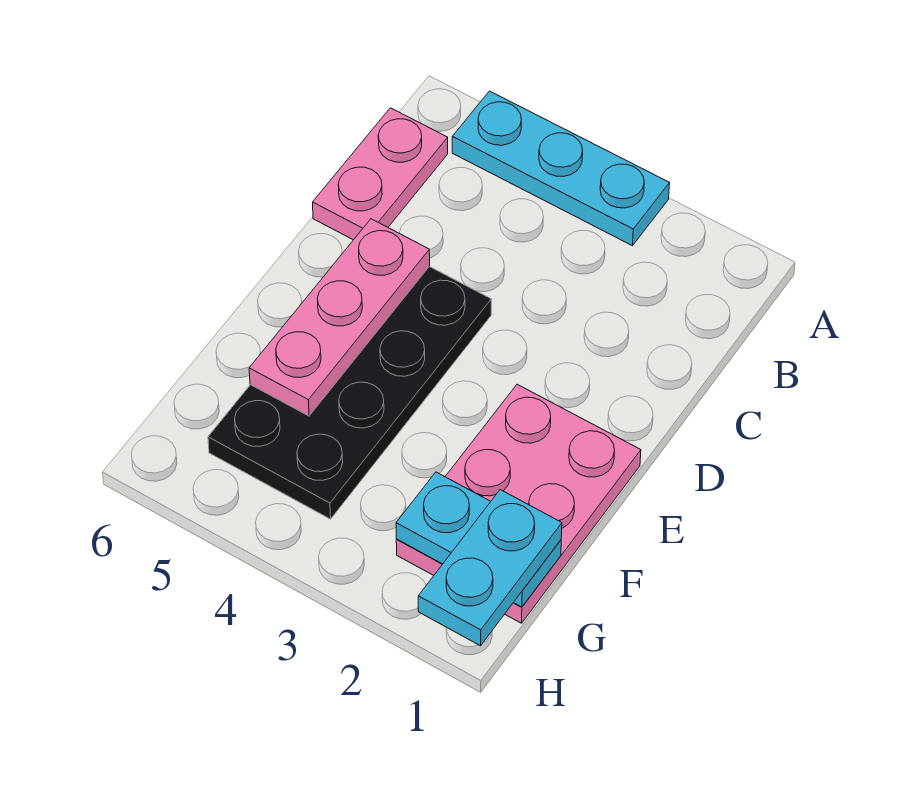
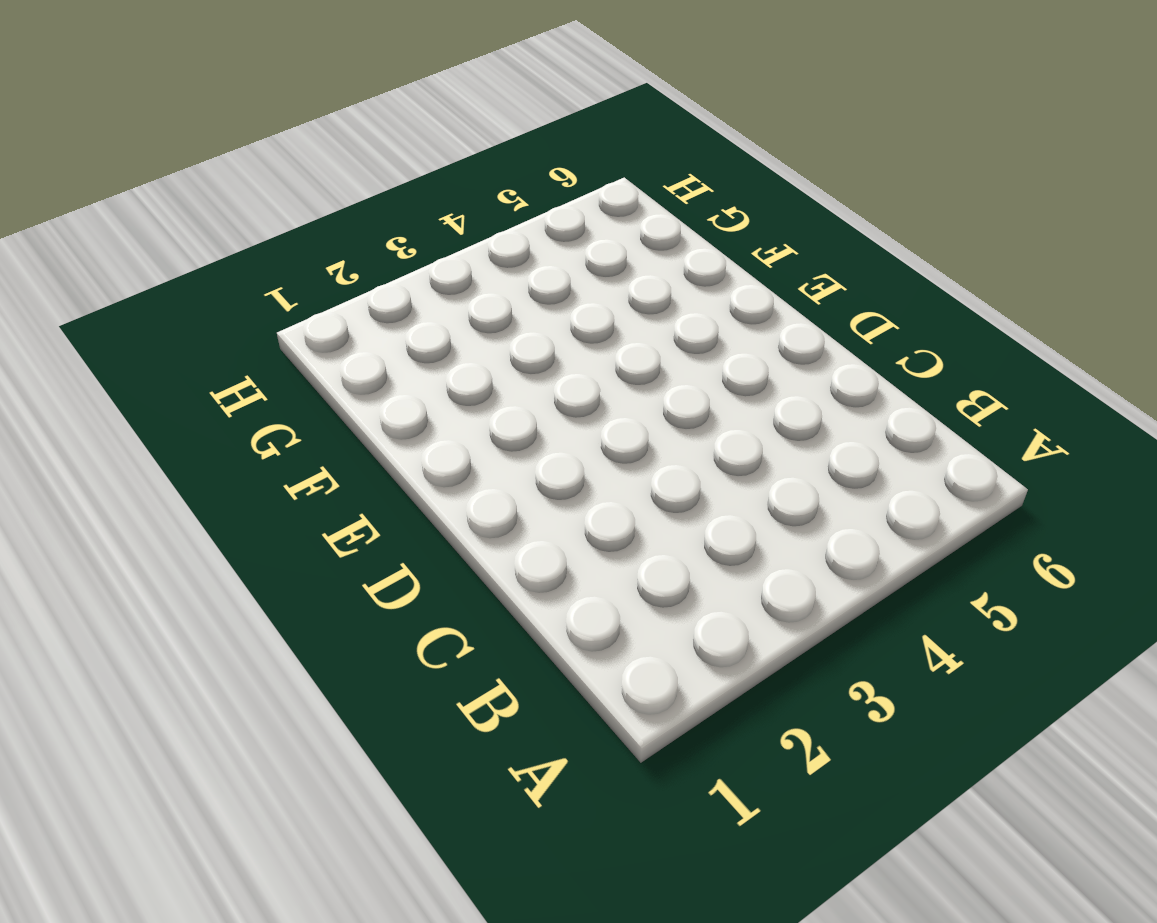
none -> cyan 1x3 plate [452,91,670,246]
none -> pink 1x2 plate [313,108,448,240]

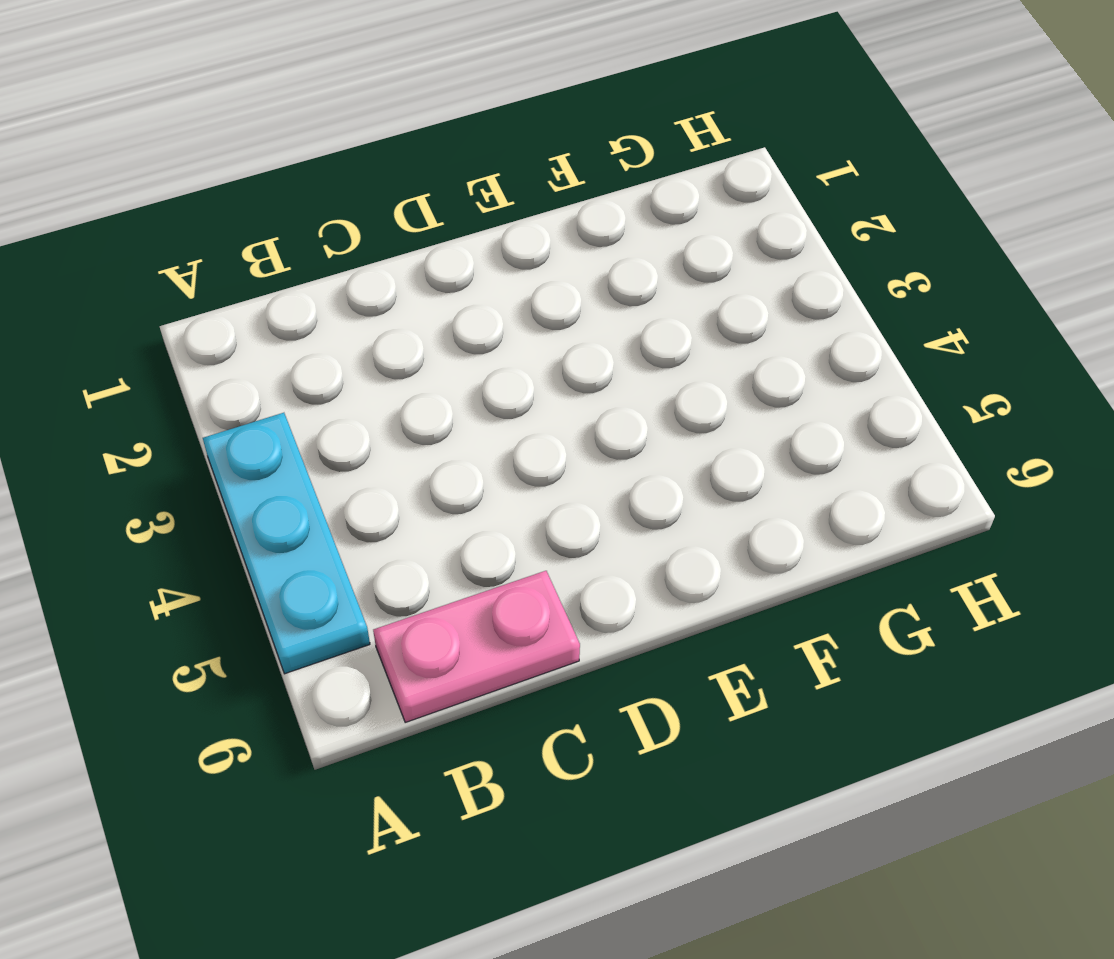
none -> black 2x4 plate [208,267,491,519]
none -> pink 2x3 plate [396,384,641,623]

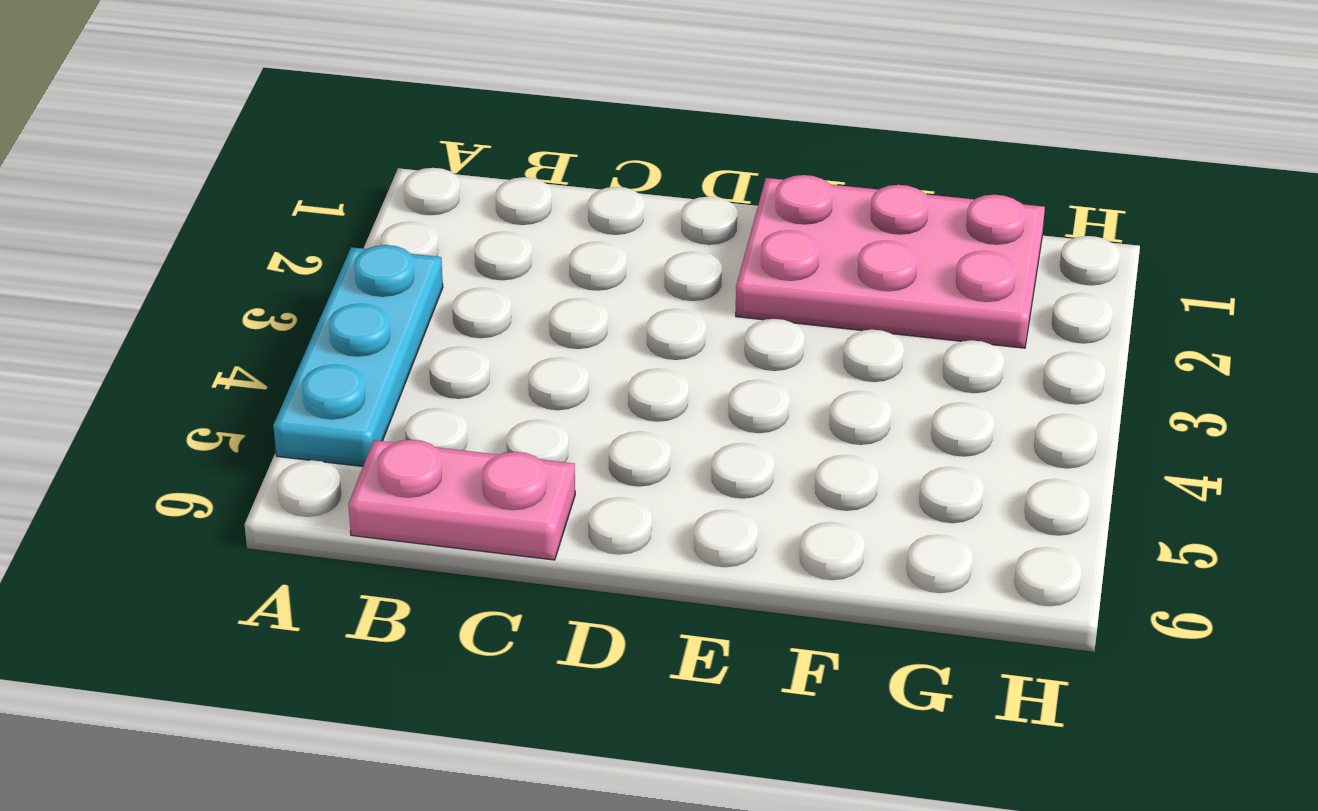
none -> black 2x4 plate [208,267,491,519]
none -> pink 1x3 plate [249,219,430,416]

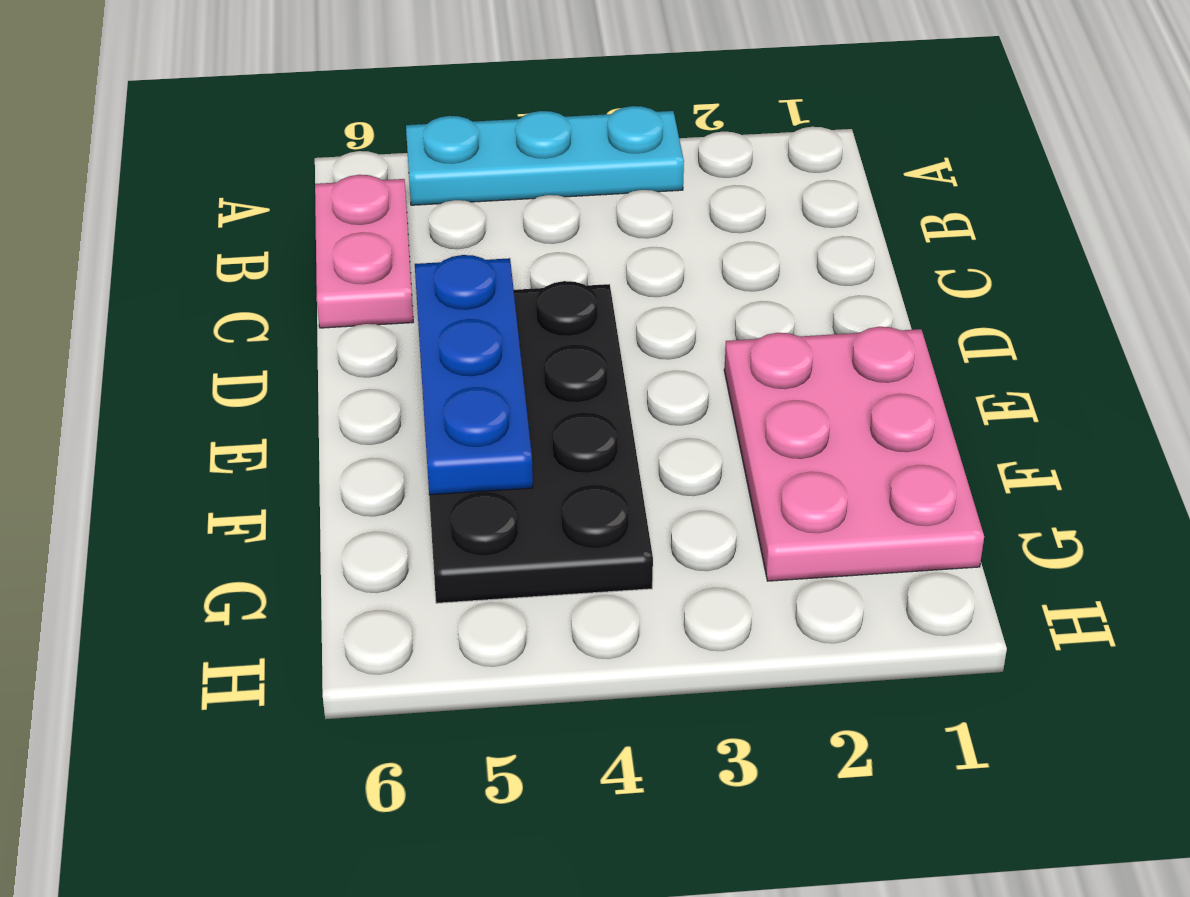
blue 1x3 plate [415,255,533,495] -> pink 1x3 plate [249,219,430,416]
none -> cyan 1x2 plate [396,472,561,607]
none -> cyan 1x2 plate [418,490,562,646]

